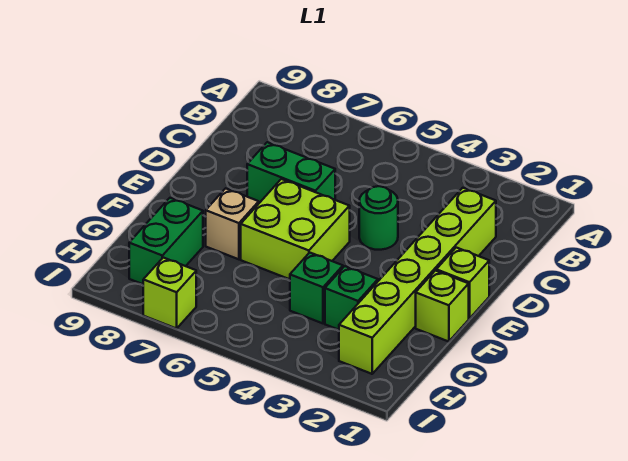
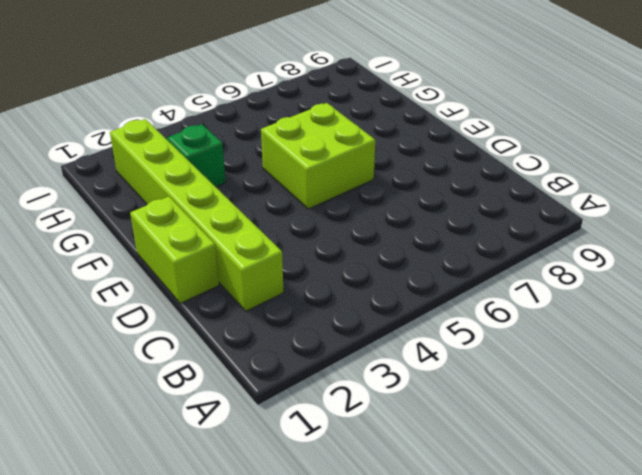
lime 1x2 brick [130,197,219,304] -> lime 1x1 brick [436,248,489,319]
none -> green 1x1 round brick [359,186,398,250]
none -> green 1x2 brick [247,142,335,203]

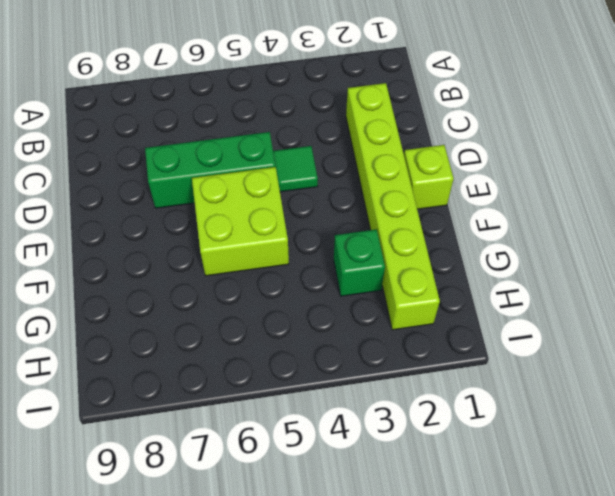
green 1x1 tile [273,146,318,192] -> green 1x1 round brick [359,186,398,250]
green 1x3 brick [145,132,276,208] -> green 1x2 brick [247,142,335,203]
none -> lime 1x1 brick [416,271,469,342]
none -> tan 1x1 brick [206,188,259,259]

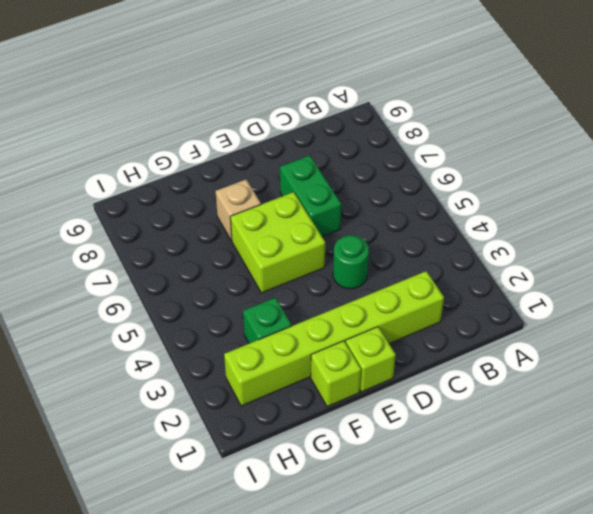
none -> green 1x1 brick [290,253,343,323]
none -> green 1x2 brick [129,198,203,284]

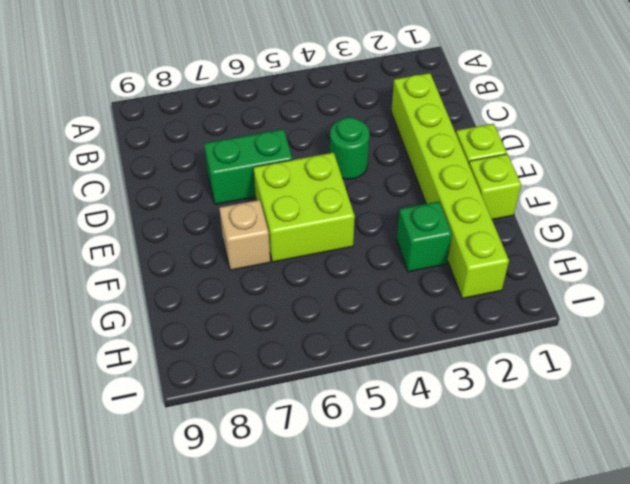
none -> green 1x1 brick [290,253,343,323]
none -> green 1x2 brick [129,198,203,284]

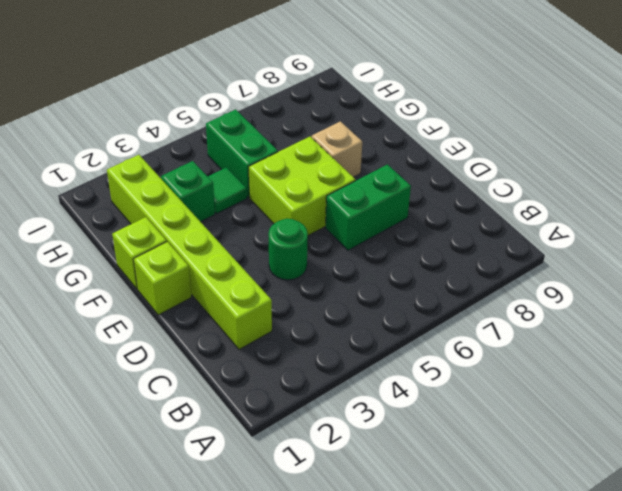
green 1x1 tile [208,167,247,213] -> green 1x1 brick [290,253,343,323]
green 1x2 brick [206,109,278,197] -> green 1x2 brick moved to [129,198,203,284]
none -> lime 1x1 brick [143,258,196,329]

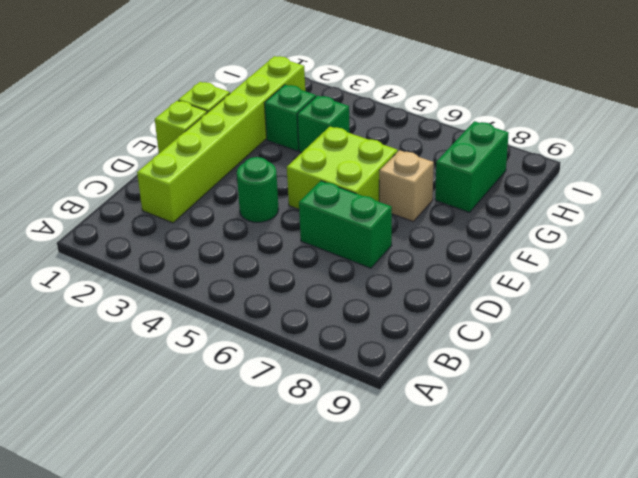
none -> lime 1x1 brick [143,258,196,329]

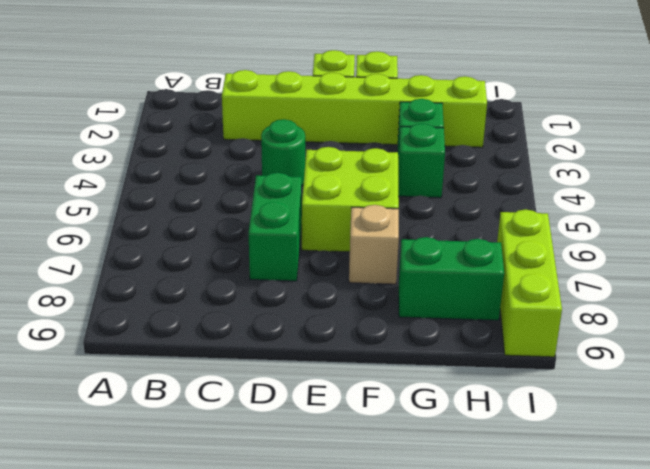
lime 1x3 brick [497,209,562,357] -> lime 1x1 brick [143,258,196,329]

